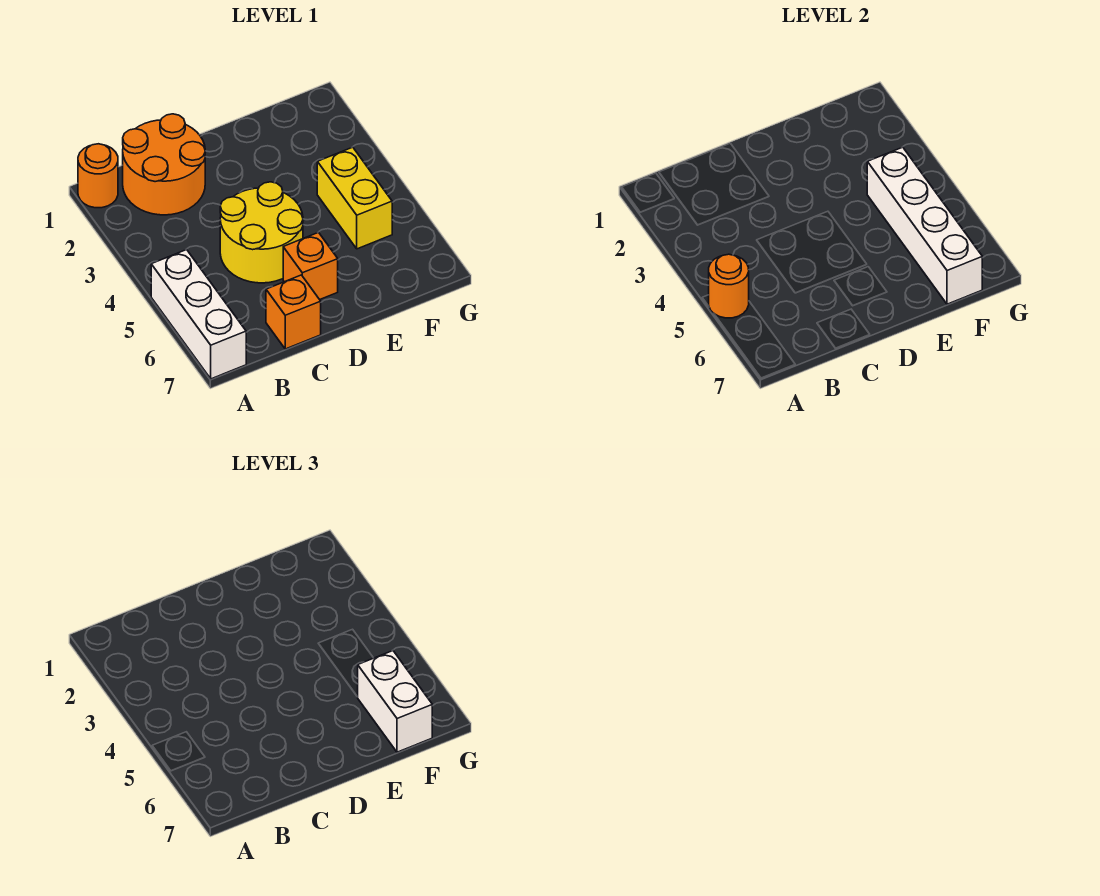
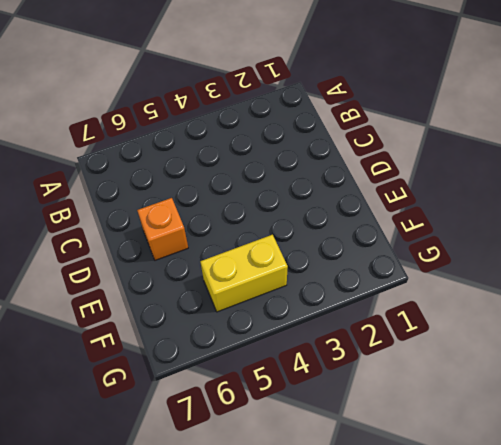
none -> orange 1x1 round brick [78,144,118,208]
none -> white 1x3 brick [151,250,246,379]

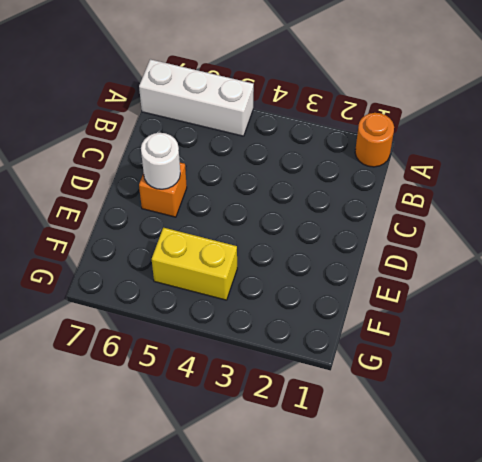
white 1x1 round brick [141,133,180,189] -> none
none -> orange 2x2 round brick [123,114,205,215]
none -> yellow 2x2 round brick [220,182,303,283]

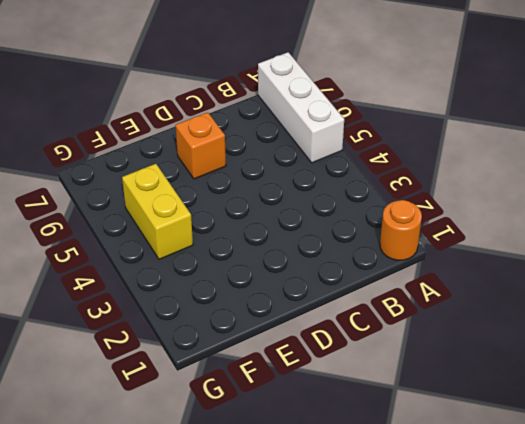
none -> orange 2x2 round brick [123,114,205,215]
none -> yellow 2x2 round brick [220,182,303,283]

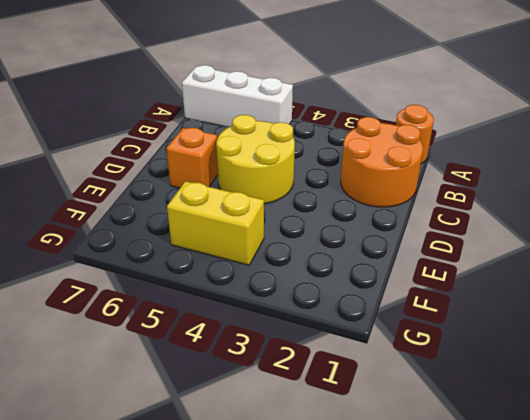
none -> orange 1x1 brick [266,275,321,349]
none -> orange 1x1 round brick [709,254,749,318]

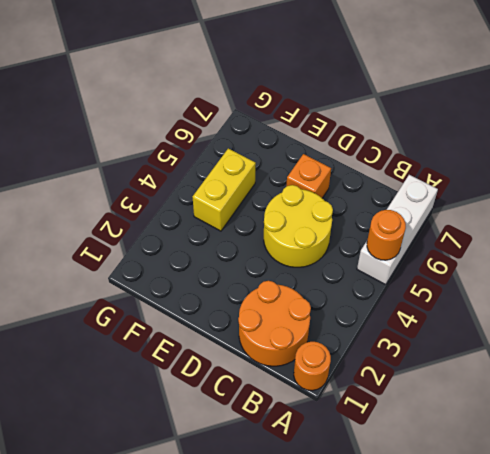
none -> orange 1x1 brick [266,275,321,349]
none -> white 1x4 brick [867,147,982,304]

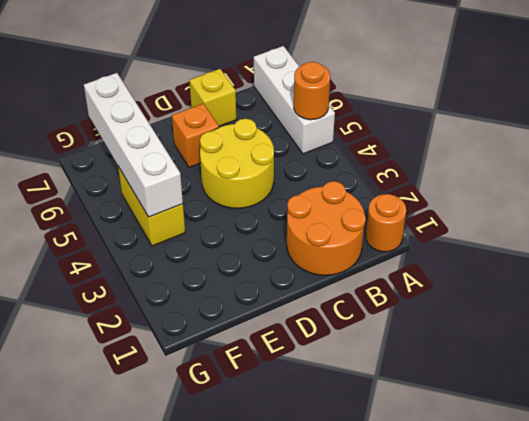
yellow 1x1 brick [190,69,236,126] -> orange 1x1 brick [266,275,321,349]
none -> white 1x2 brick [358,651,432,752]

